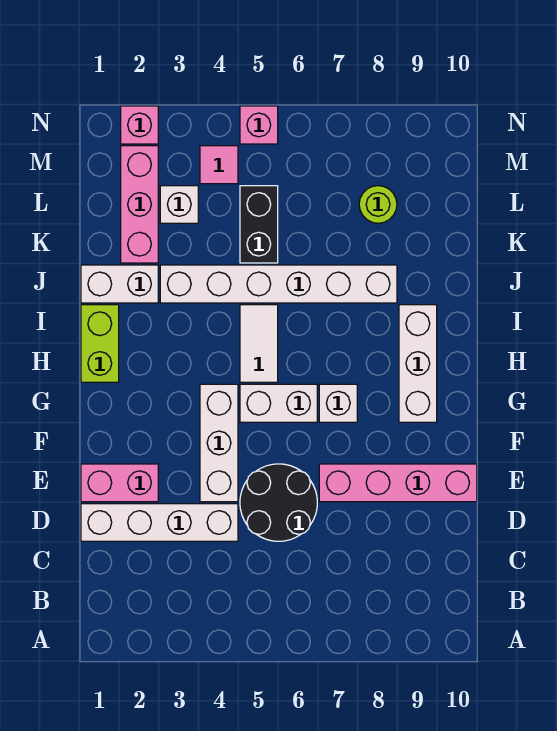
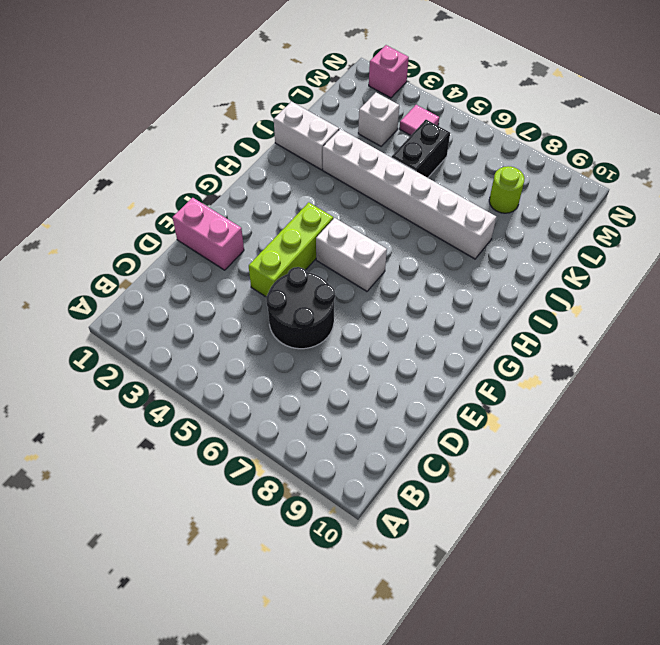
lime 1x3 brick [249,202,333,297] -> white 1x3 brick [200,384,238,502]
none -> white 1x4 brick [81,504,238,541]
none -> pink 1x4 brick [319,464,477,502]
none -> white 1x1 brick [319,384,357,422]

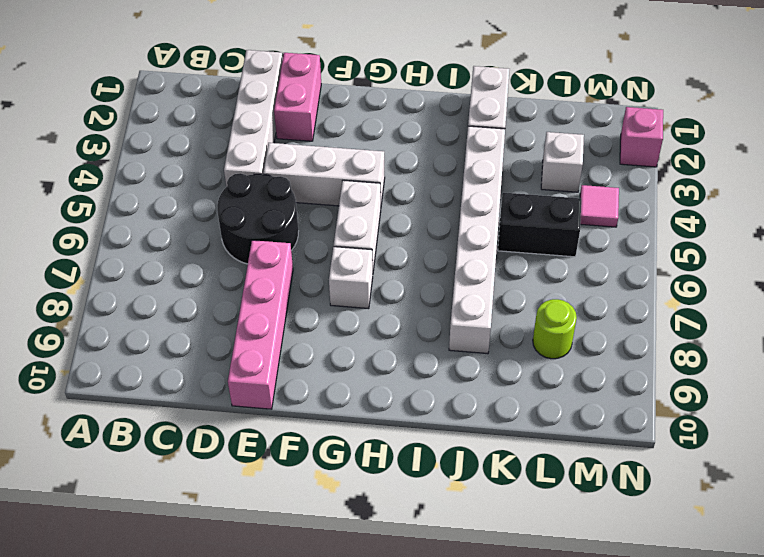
none -> white 1x3 brick [399,305,437,422]
none -> lime 1x2 brick [81,305,119,382]
none -> white 1x2 tile [240,305,278,382]

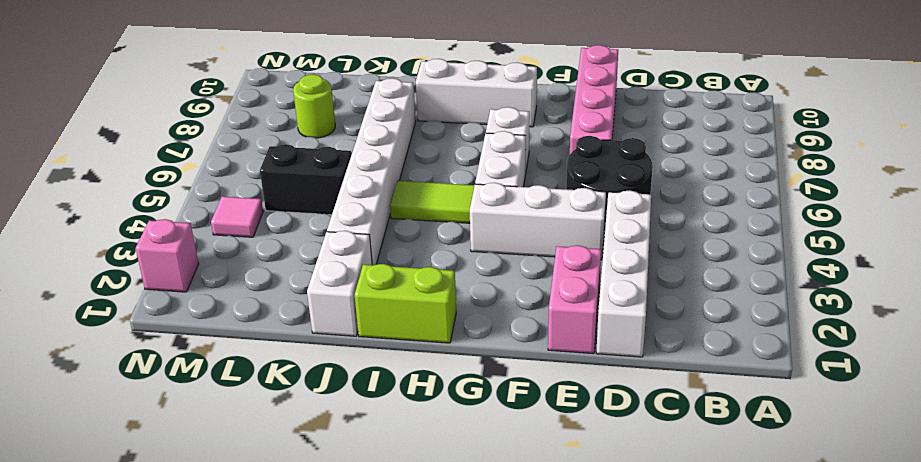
lime 1x2 tile [390,181,475,223] -> white 1x2 tile [240,305,278,382]
none -> pink 1x3 brick [121,146,158,263]
none -> white 1x1 brick [160,186,198,223]
none -> pink 1x1 brick [240,106,278,144]

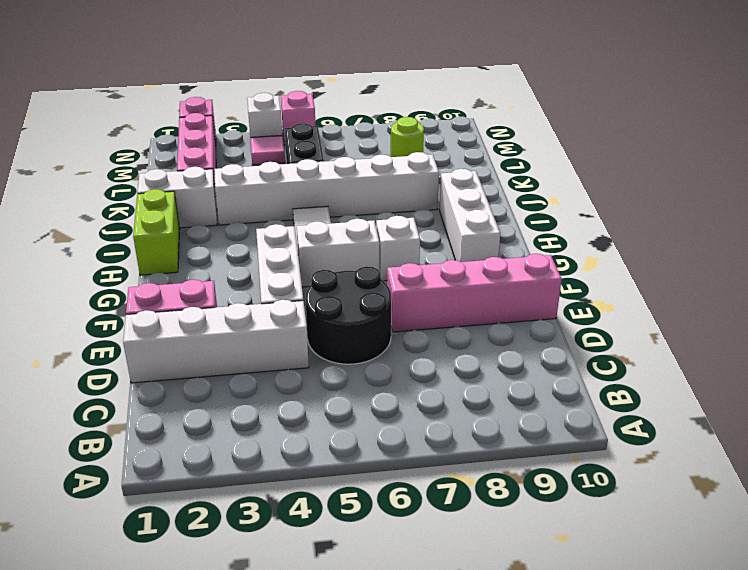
white 1x1 brick [247,93,282,137] -> white 1x1 brick moved to [160,186,198,223]

